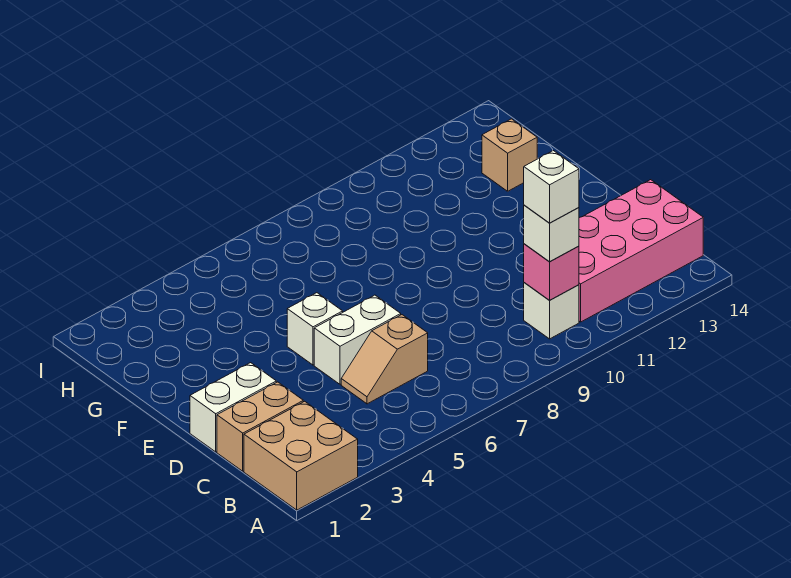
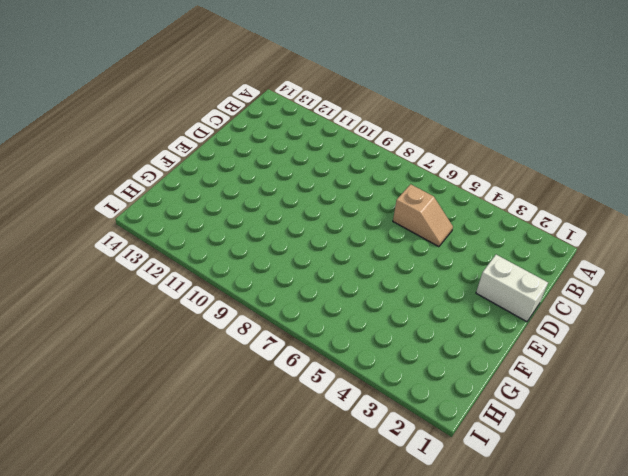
none -> tan 2x2 brick [244,401,358,510]
none -> white 1x1 brick [524,283,579,339]
none -> pink 2x4 brick [579,180,703,322]

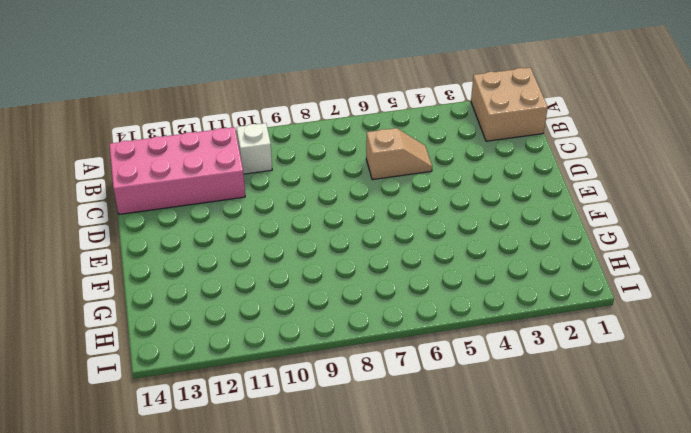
none -> tan 1x2 brick [217,382,303,471]
none -> white 1x2 brick [190,363,276,452]
none -> white 1x2 brick [314,295,401,384]

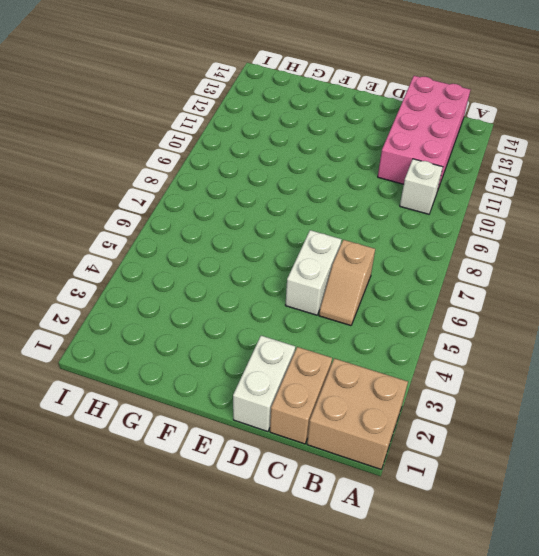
none -> white 1x1 brick [287,293,343,365]
none -> tan 1x1 brick [482,119,537,191]
none -> pink 1x1 brick [524,244,579,300]

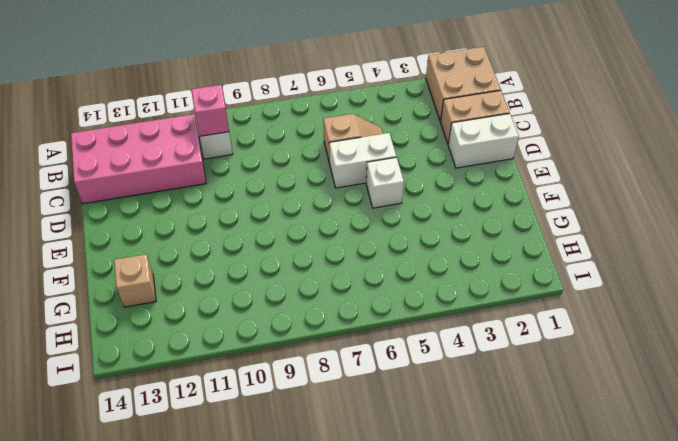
none -> white 1x1 brick [524,205,579,262]
none -> white 1x1 brick [524,151,579,223]

